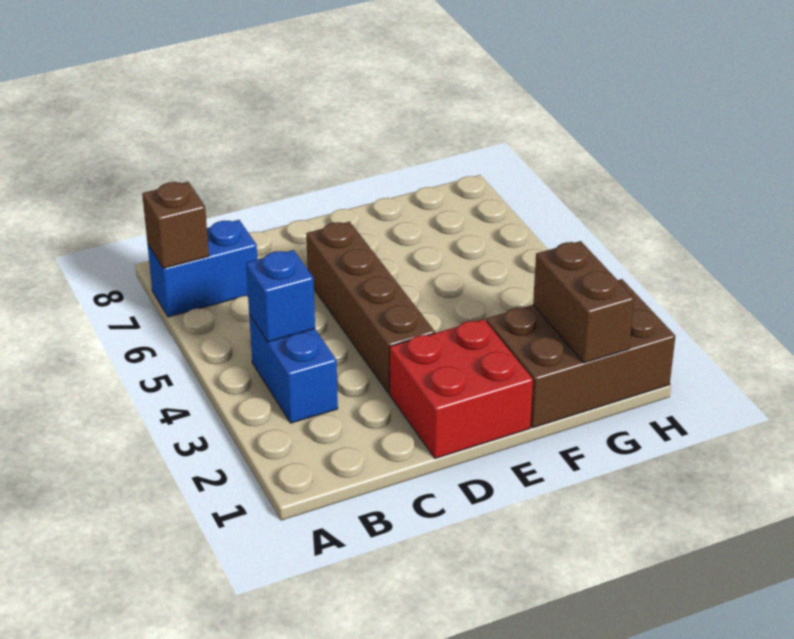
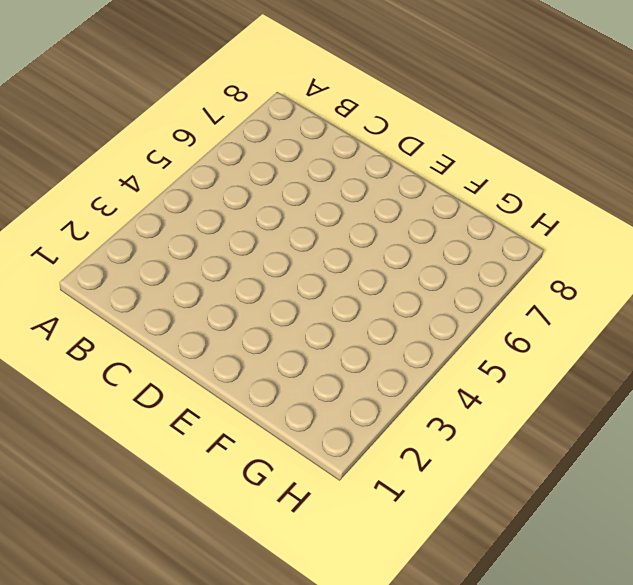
none -> blue 1x2 brick [148,220,257,317]
none -> blue 1x2 brick [249,314,338,423]

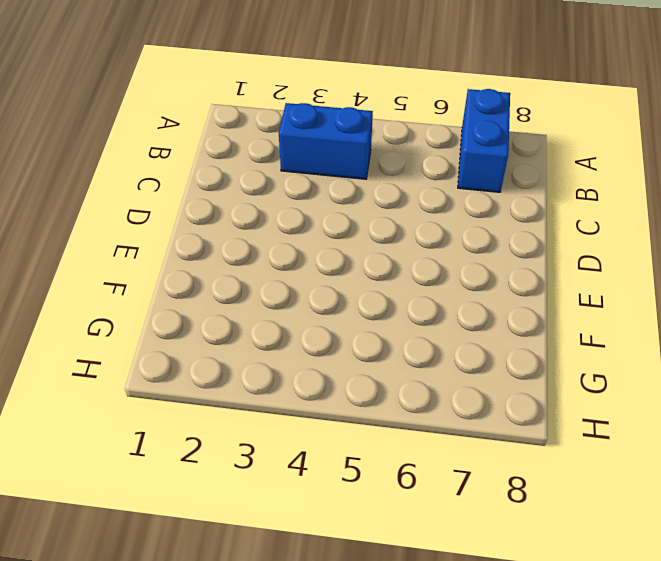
none -> red 2x2 brick [390,319,533,459]
none -> brown 1x4 brick [306,222,435,394]

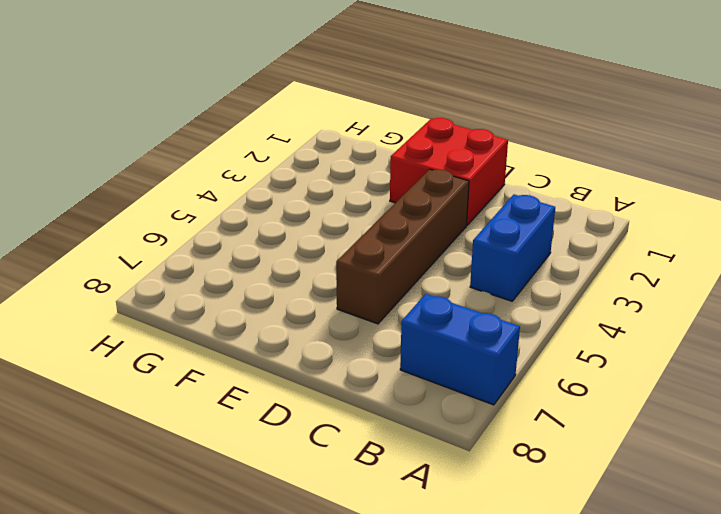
none -> brown 2x3 brick [486,279,675,428]
none -> brown 1x1 brick [142,182,209,268]

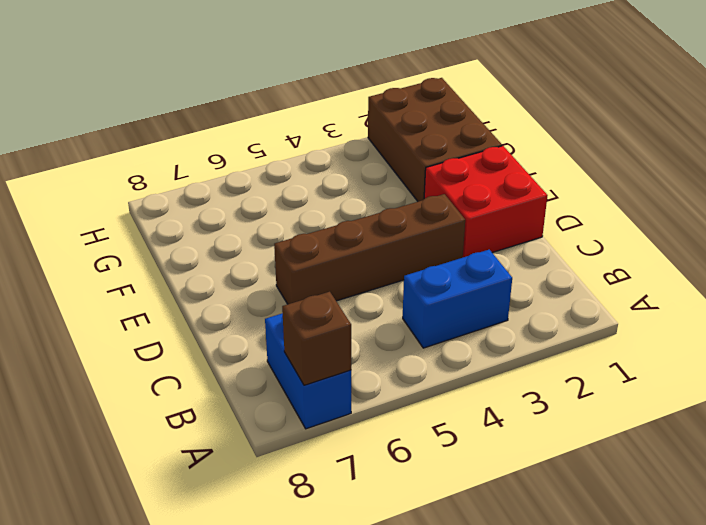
none -> blue 1x1 brick [246,250,315,342]
none -> brown 1x2 brick [533,241,634,363]

